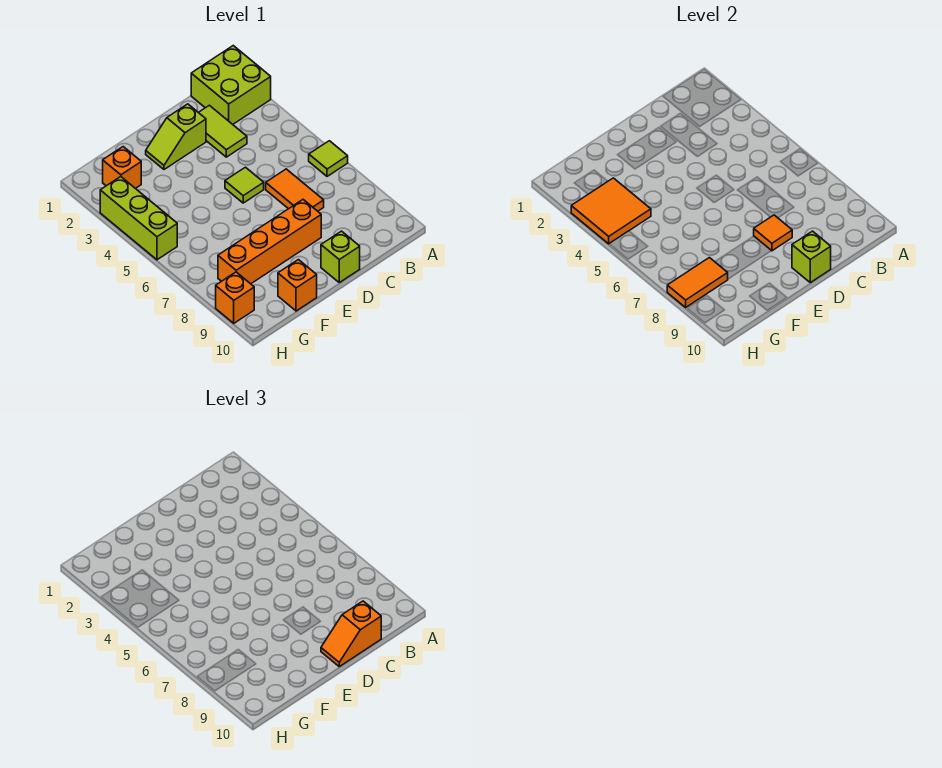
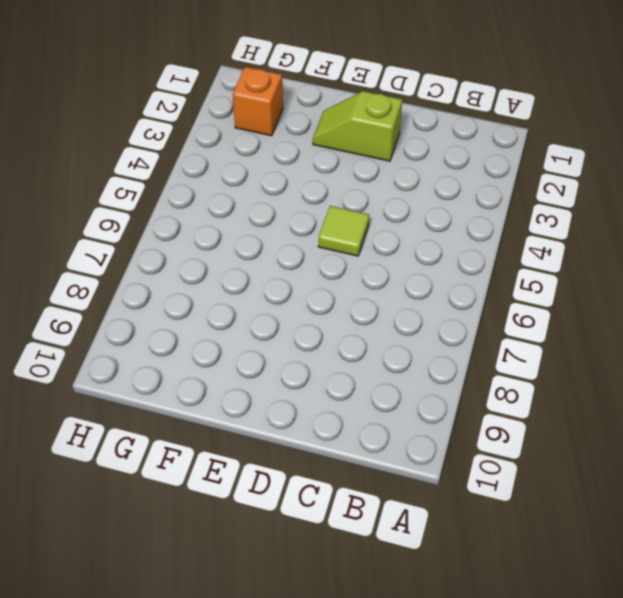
none -> lime 2x2 brick [191,46,271,124]
none -> lime 1x1 tile [309,141,348,176]
none -> lime 1x2 tile [198,105,247,157]

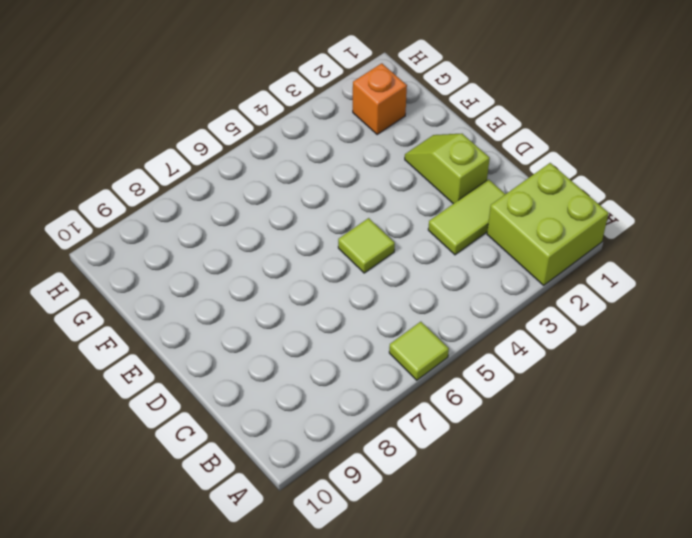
none -> orange 1x2 tile [266,169,324,211]
none -> orange 1x4 brick [218,200,321,284]
none -> lime 1x1 brick [321,231,360,283]

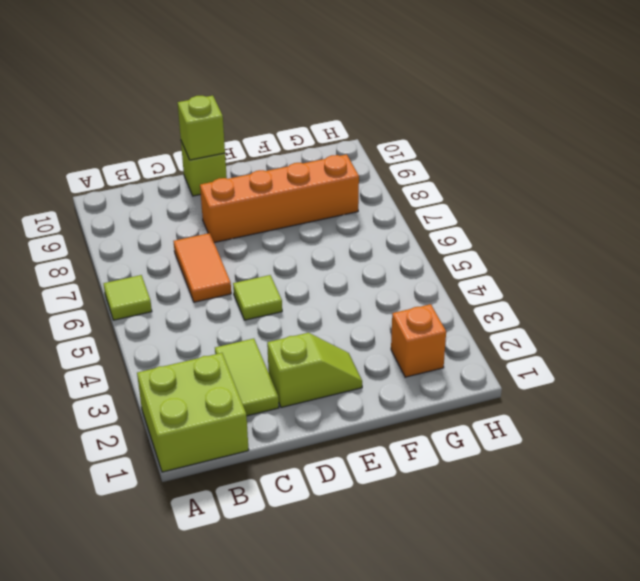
none -> orange 1x1 brick [278,260,317,311]
none -> lime 1x3 brick [100,177,177,260]
none -> orange 1x1 brick [216,272,254,323]

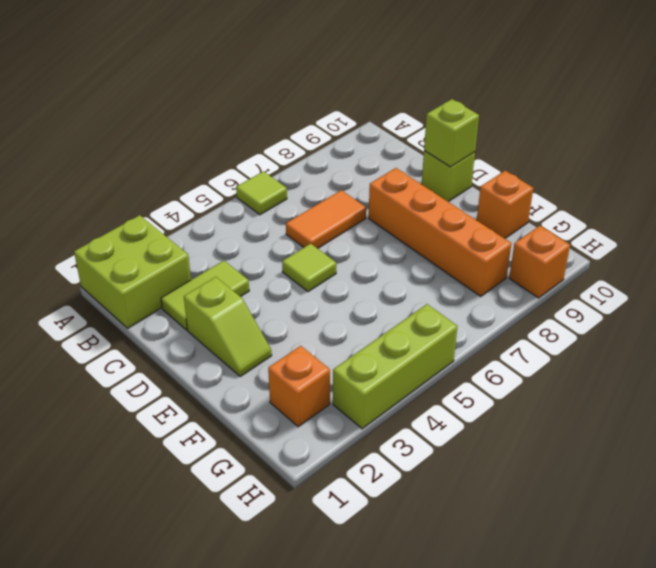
none -> orange 1x1 tile [754,215,792,251]
none -> orange 2x2 tile [571,178,651,244]
none -> orange 1x2 tile [667,258,728,307]

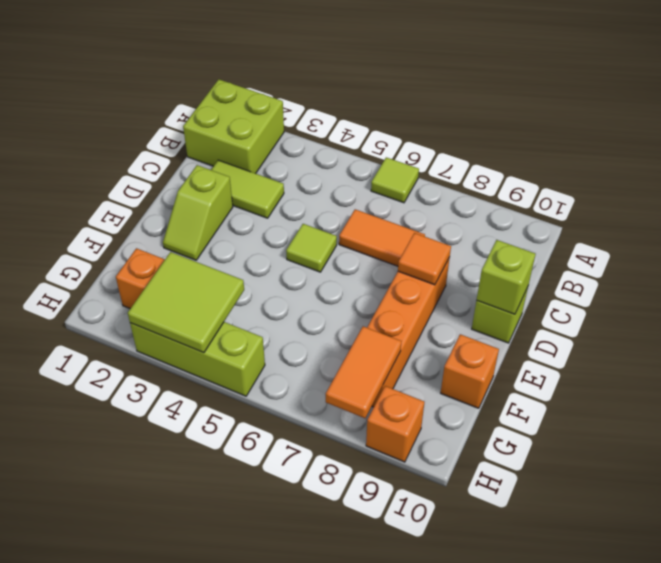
lime 2x2 tile [128,252,244,353] -> orange 2x2 tile [571,178,651,244]
none -> orange 1x2 slope [321,601,381,667]

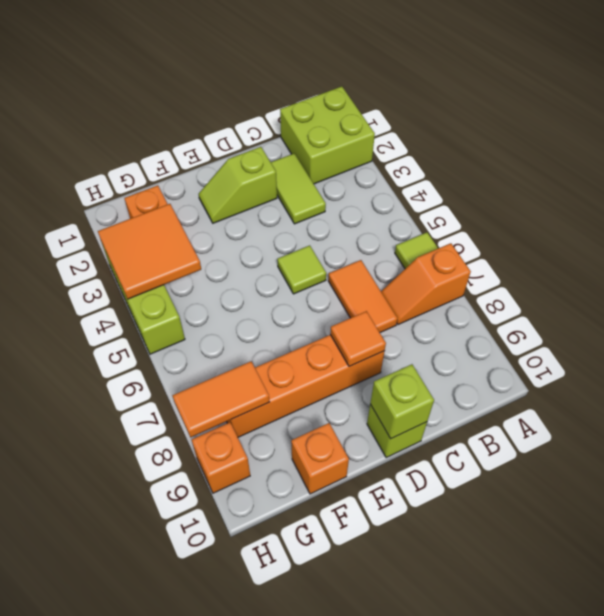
orange 1x2 slope [381,243,471,325] -> orange 1x2 slope moved to [321,601,381,667]

